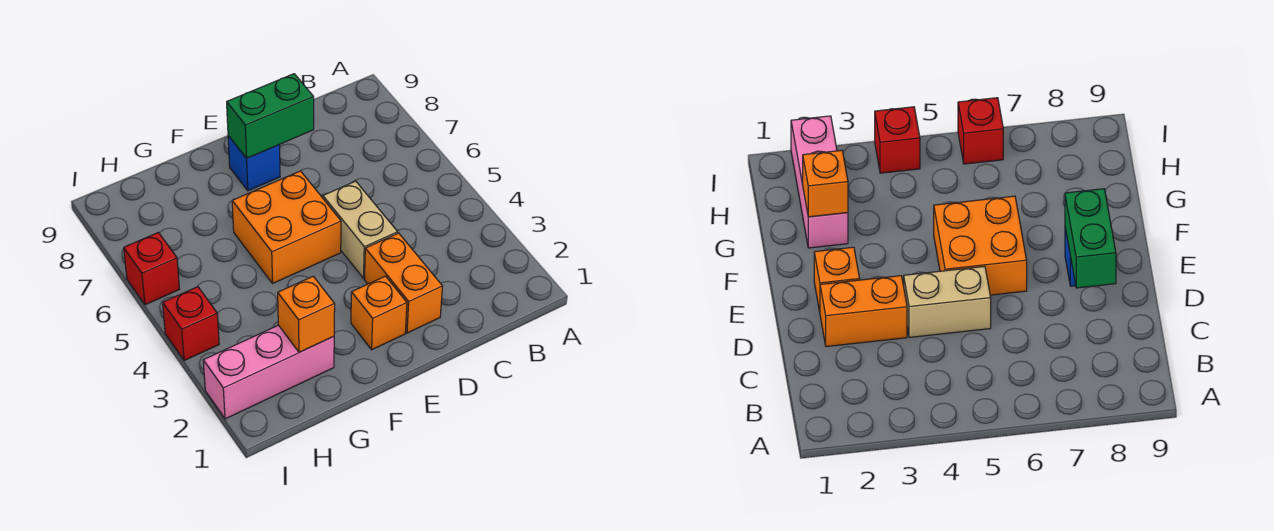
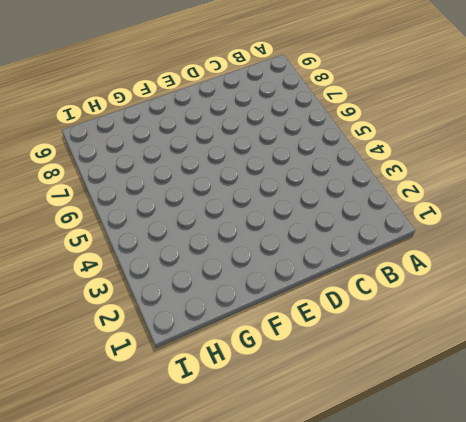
none -> orange 1x2 brick [365,233,443,333]
none -> tan 1x2 brick [323,181,398,278]

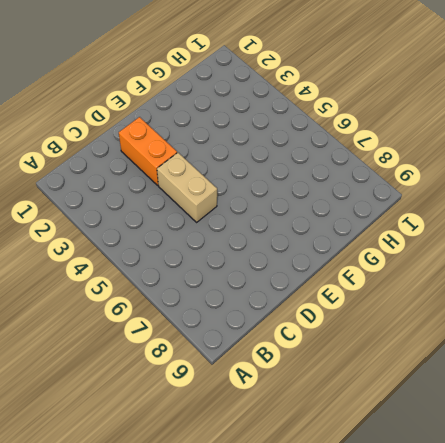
none -> orange 1x1 brick [351,276,407,350]
none -> orange 2x2 brick [232,171,341,283]

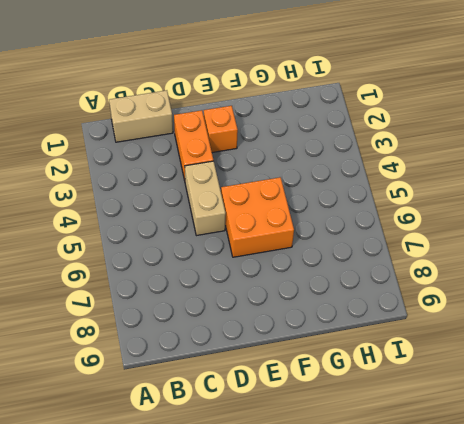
tan 1x2 brick [109,90,173,142] -> none
none -> blue 1x1 brick [228,136,280,191]
none -> pink 1x3 brick [203,325,334,419]

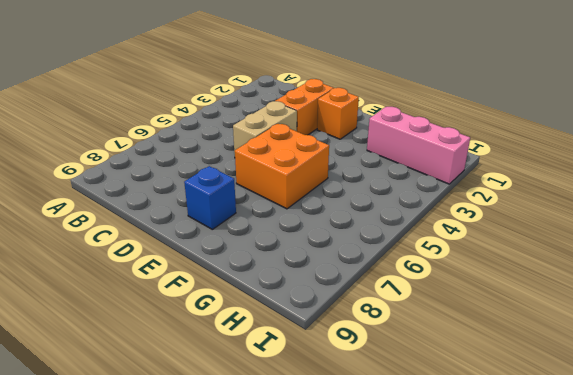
none -> red 1x1 brick [163,287,219,361]
none -> red 1x1 brick [124,232,179,305]

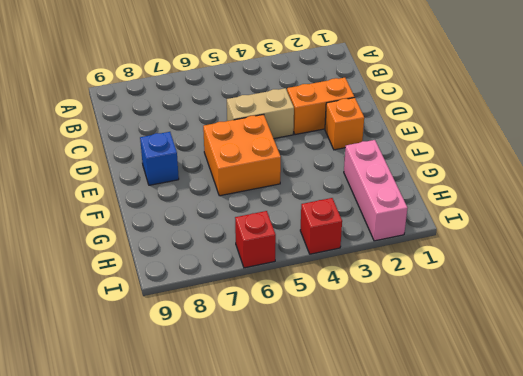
none -> green 1x2 brick [227,74,314,158]
none -> orange 1x1 brick [278,276,335,352]

